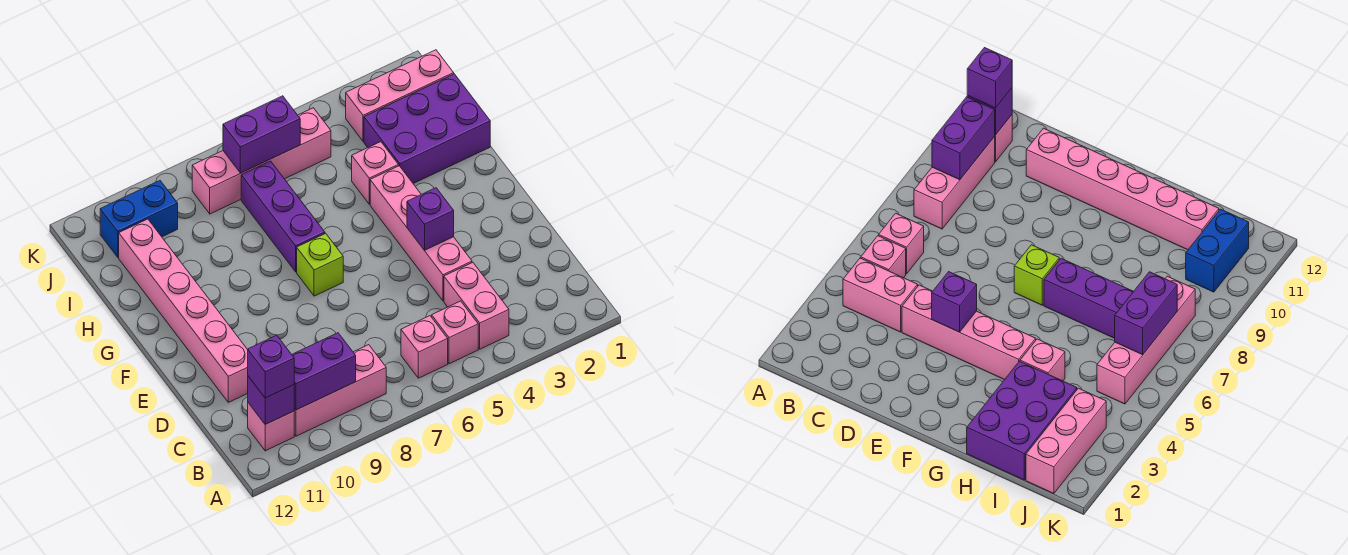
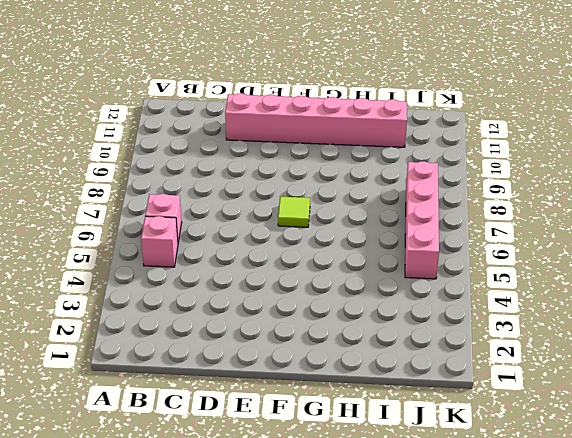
lime 1x1 tile [278,196,310,227] -> lime 1x1 brick [297,233,343,296]
none -> pink 1x2 brick [444,263,509,349]
none -> pink 1x3 brick [294,345,386,436]
none -> pink 1x1 brick [248,403,294,451]

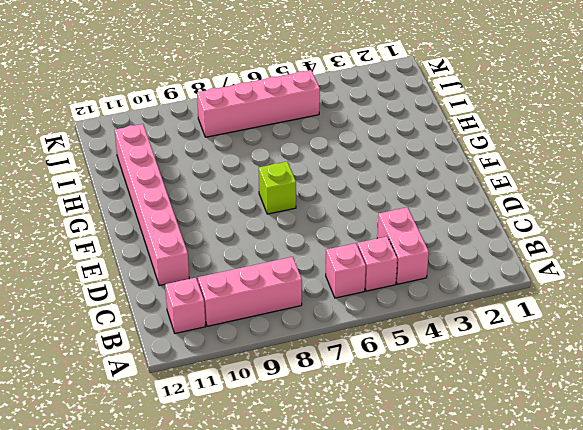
none -> pink 1x4 brick [370,166,472,301]
none -> purple 1x3 brick [241,161,325,272]
none -> purple 2x3 brick [364,74,490,184]

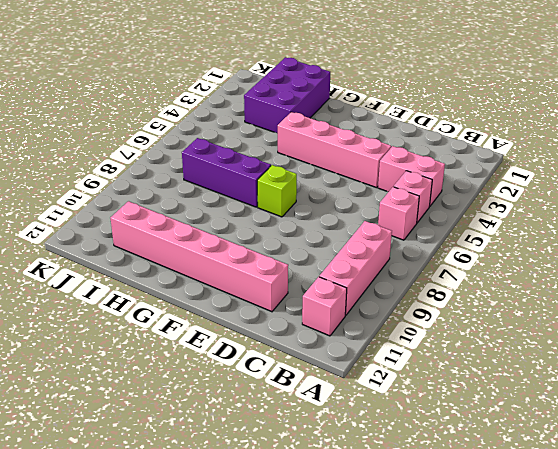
none -> pink 1x1 brick [352,142,398,204]
none -> pink 1x3 brick [346,50,454,141]
none -> pink 1x4 brick [192,108,331,214]

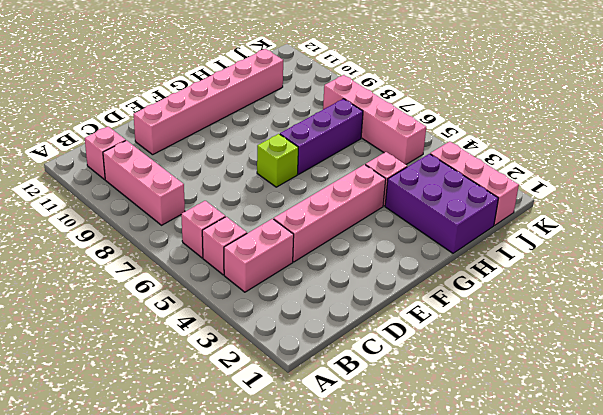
none -> blue 1x2 brick [100,181,178,257]
none -> purple 1x2 brick [292,333,356,410]
none -> purple 1x1 brick [248,376,294,424]

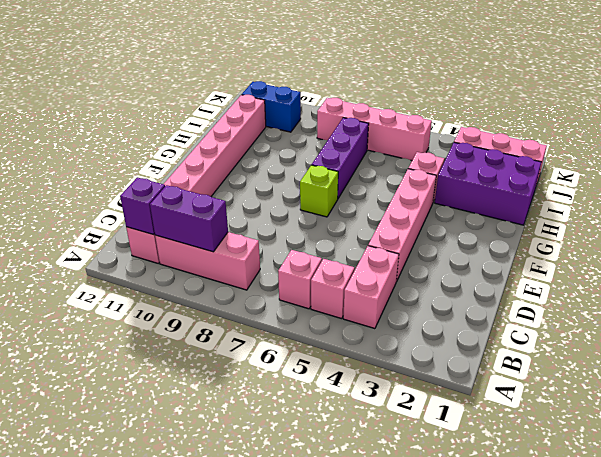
none -> purple 1x1 brick [407,188,454,250]
none -> purple 1x2 brick [223,96,300,173]
none -> purple 1x1 brick [248,335,294,398]

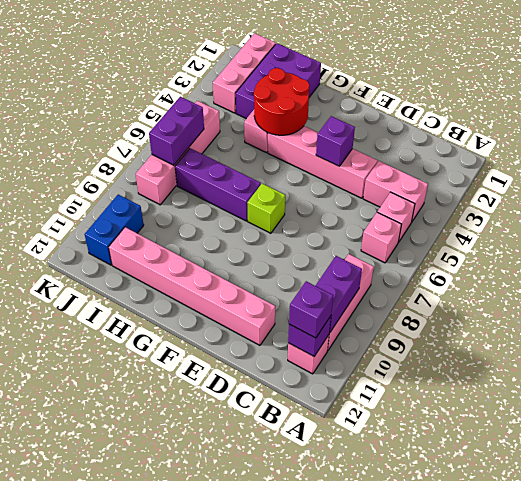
red 2x2 round brick [254,68,310,135] -> none

